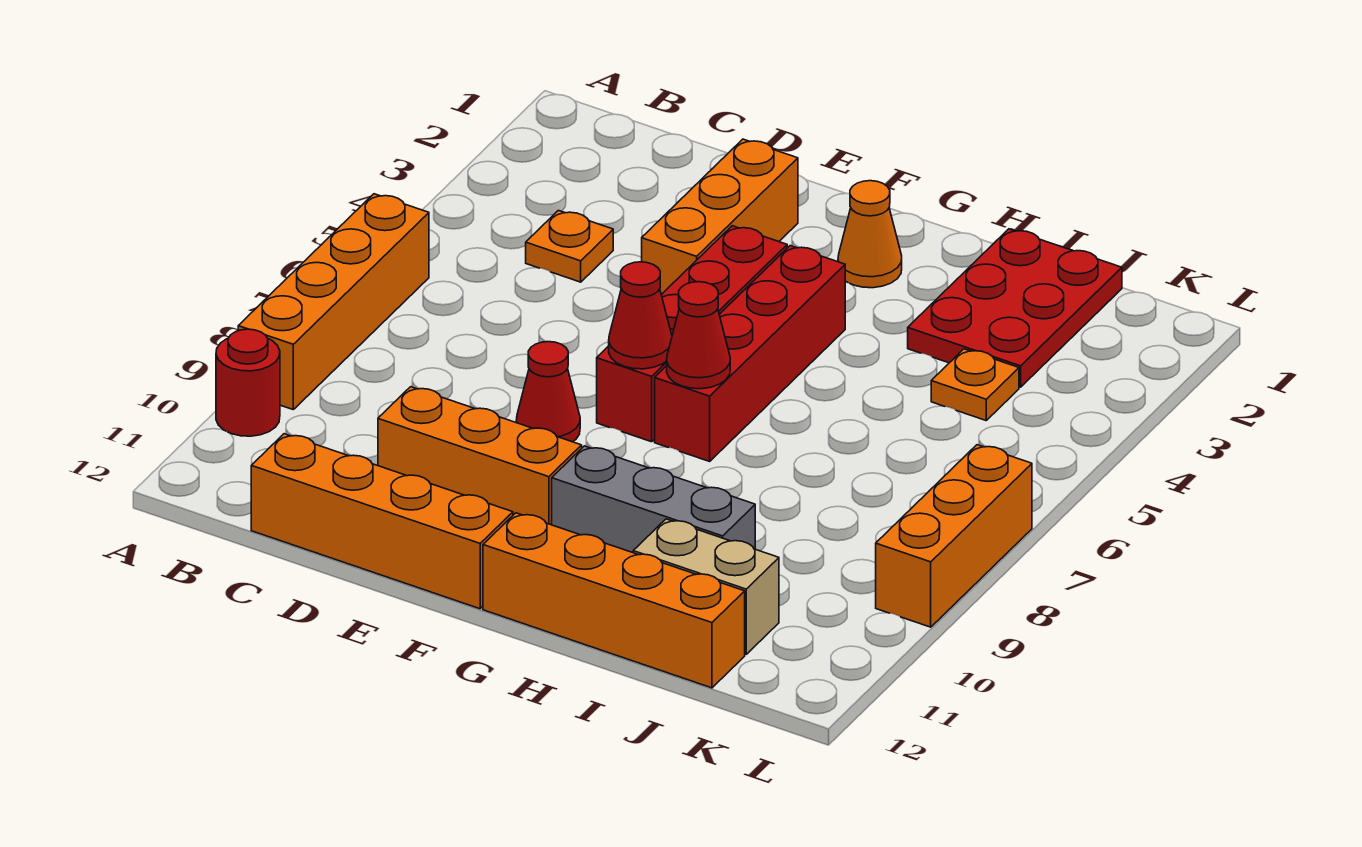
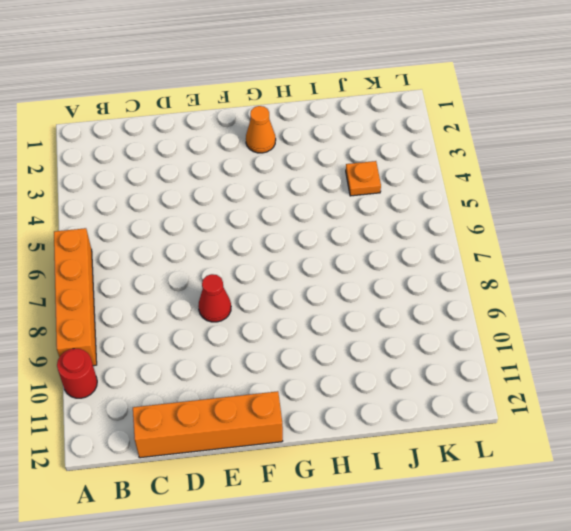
none -> orange 1x1 plate [526,211,613,282]
none -> orange 1x3 brick [378,387,582,525]
none -> orange 1x3 brick [642,139,798,294]

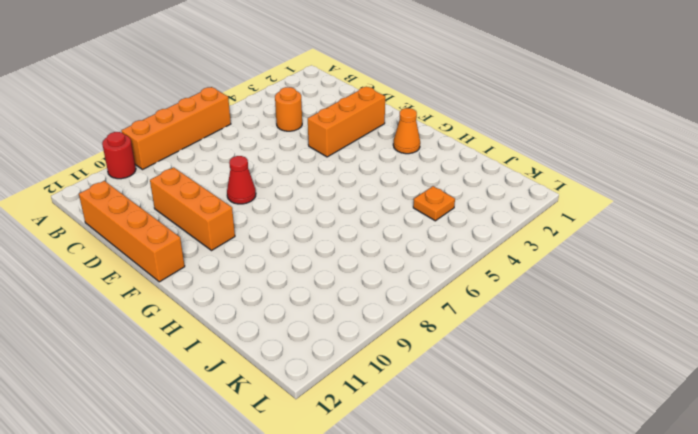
orange 1x1 round brick [275,87,302,131] -> orange 1x1 plate [526,211,613,282]
none -> red 1x4 brick [597,226,787,442]
none -> red 1x4 brick [655,246,845,461]
none -> grey 1x3 brick [552,446,755,553]

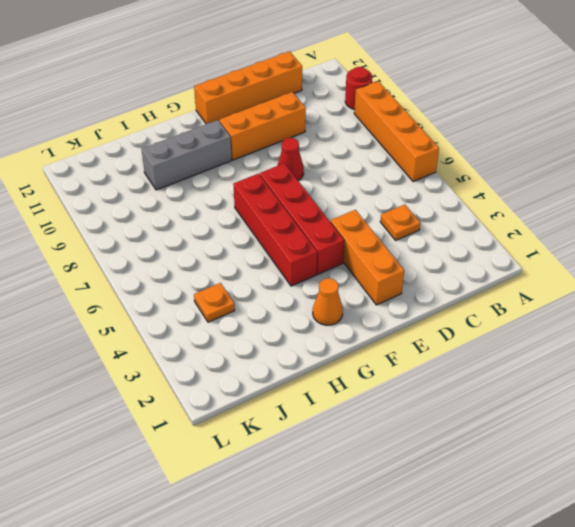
none -> orange 1x4 brick [483,513,745,688]
none -> red 2x3 plate [908,229,1122,387]
none -> tan 1x2 brick [633,519,779,654]

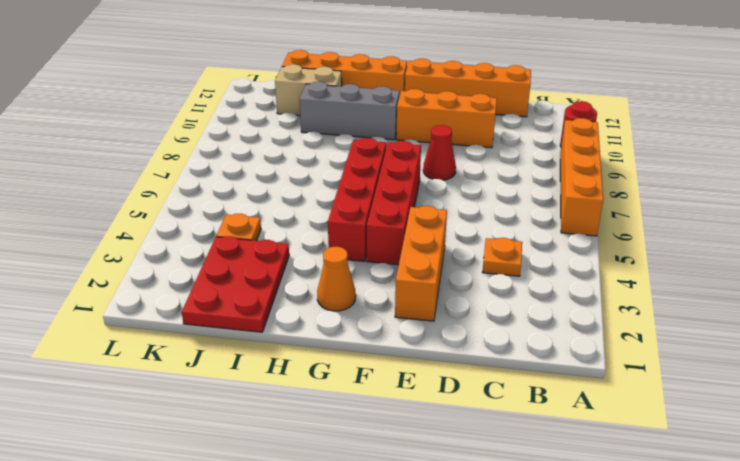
none -> orange 1x3 brick [876,445,1032,627]
none -> red 1x1 cone [609,262,672,369]
none -> red 1x1 cone [667,282,730,389]

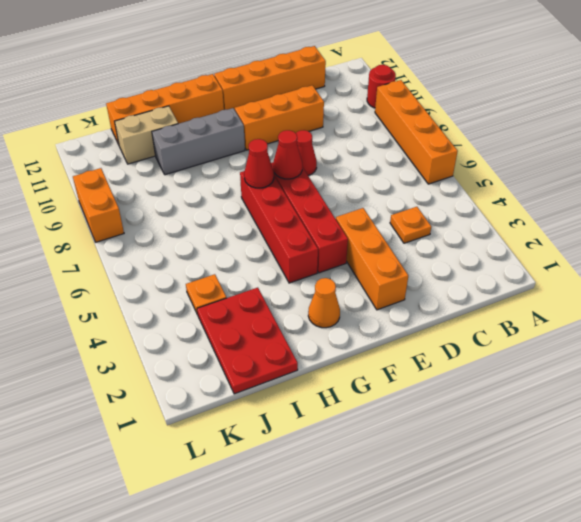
orange 1x2 brick [73,168,124,242] -> orange 1x3 brick [876,445,1032,627]

